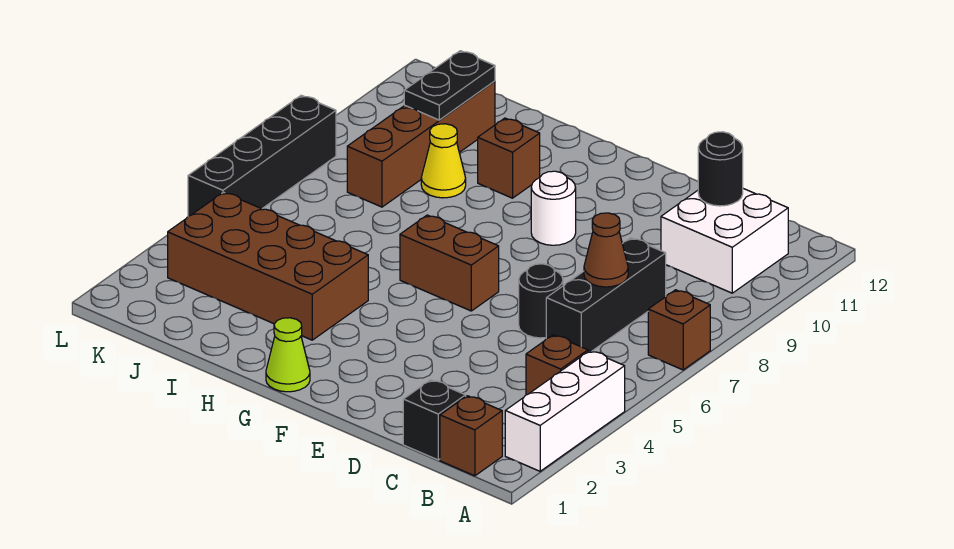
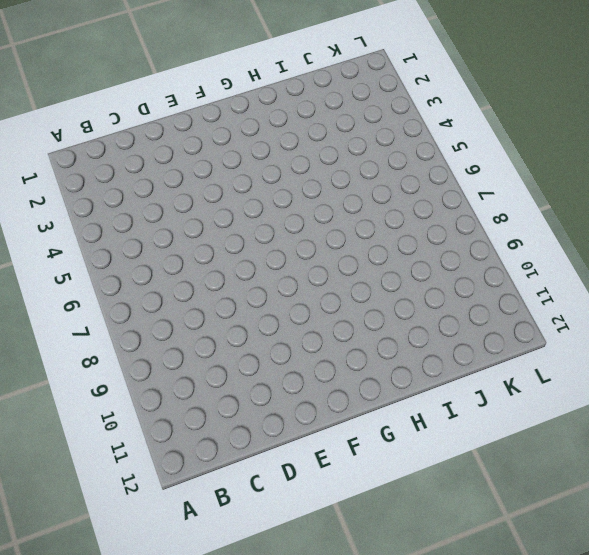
none -> white 1x3 brick [505,351,625,471]
none -> brown 1x1 brick [648,290,710,370]
none -> brown 1x1 brick [440,396,502,476]

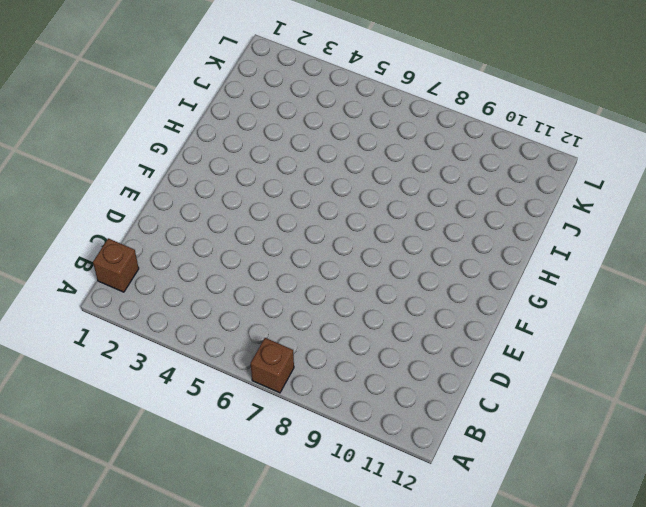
none -> white 1x3 brick [505,351,625,471]
none -> brown 1x1 brick [526,335,588,395]
none -> white 2x2 brick [661,189,788,293]

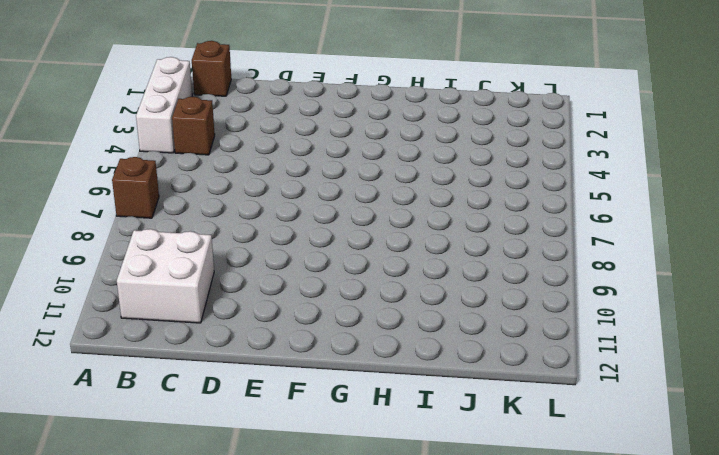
none -> black 1x1 brick [403,380,466,460]
none -> black 1x3 brick [546,238,666,351]
none -> black 1x1 round brick [519,264,563,338]

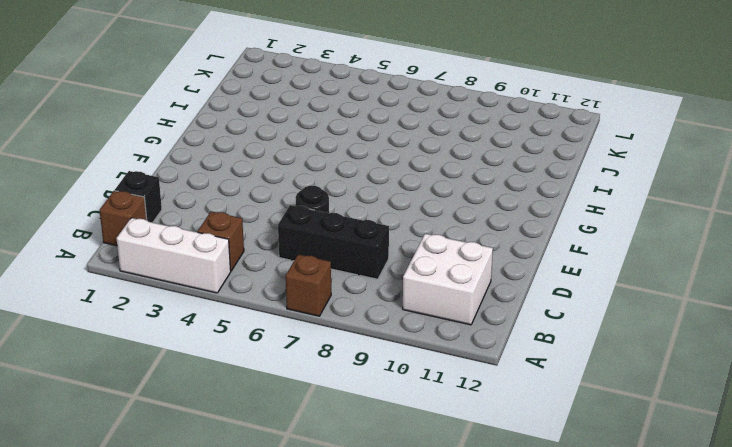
none -> brown 1x2 brick [400,215,499,311]
none -> white 1x1 round brick [531,171,576,245]
none -> lime 1x1 cone [266,318,310,392]

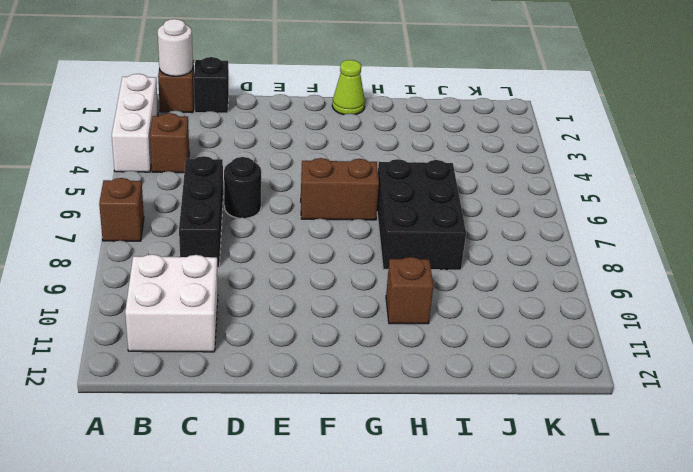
white 1x1 round brick [158,19,193,76] -> white 1x1 round brick moved to [531,171,576,245]
black 2x3 brick [377,159,466,270] -> none
none -> brown 2x4 brick [168,192,368,340]
none -> yellow 1x1 cone [421,124,466,198]
none -> brown 1x4 brick [347,81,495,207]

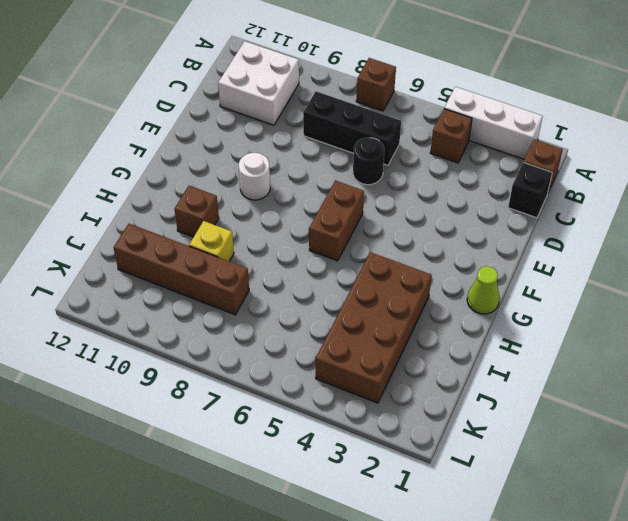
yellow 1x1 brick [189,221,234,261] -> yellow 1x1 cone [421,124,466,198]
none -> black 1x4 brick [188,95,336,216]
none -> brown 1x1 cone [584,213,628,287]
none -> black 1x1 round brick [698,132,743,206]

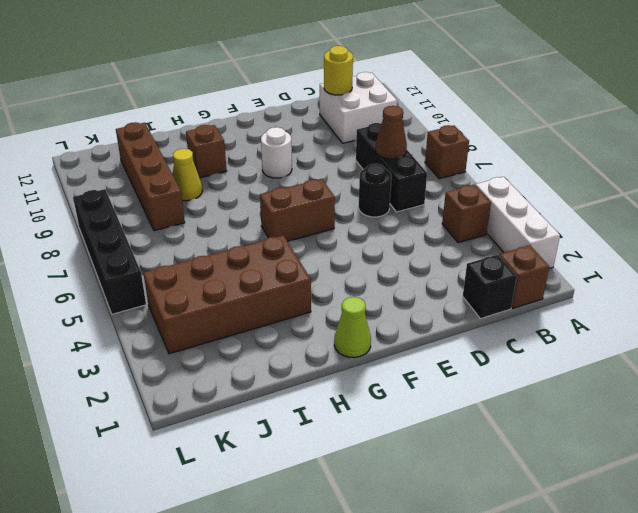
yellow 1x1 round brick [324,46,353,95] -> black 1x1 round brick [698,132,743,206]
none -> black 1x2 plate [404,51,495,120]

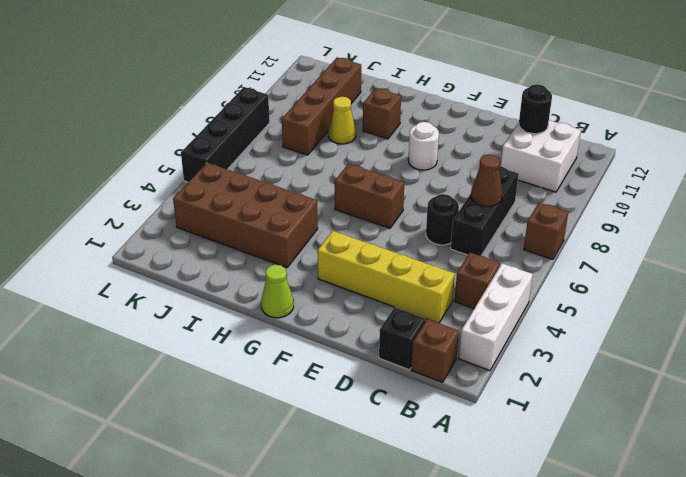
yellow 1x4 brick [317,231,455,323] -> none
none -> black 1x2 plate [404,51,495,120]

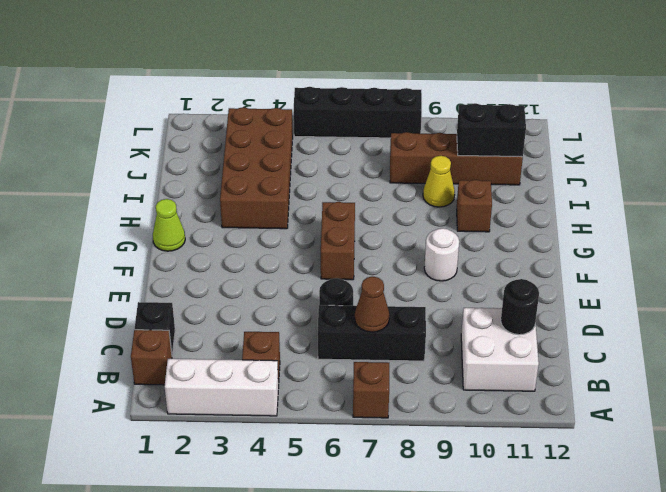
black 1x2 brick [457,104,526,157] -> black 1x2 plate [404,51,495,120]

